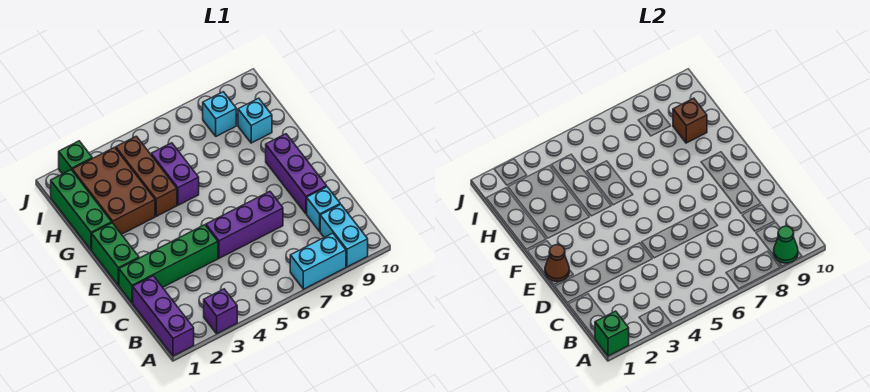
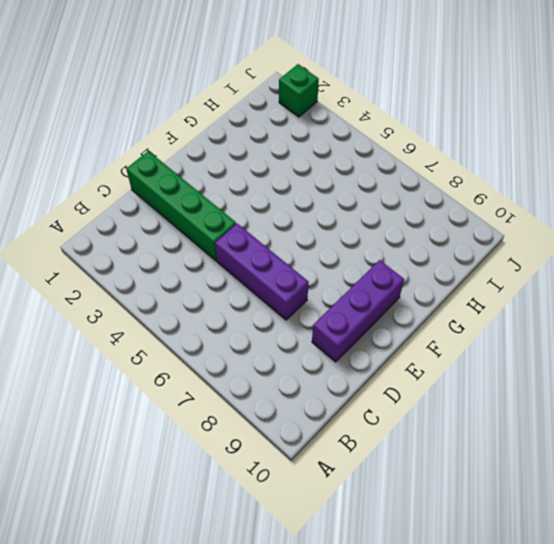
none -> purple 1x3 brick [133,276,194,356]
none -> purple 1x1 brick [204,289,237,334]
none -> cyan 1x2 brick [290,233,346,289]

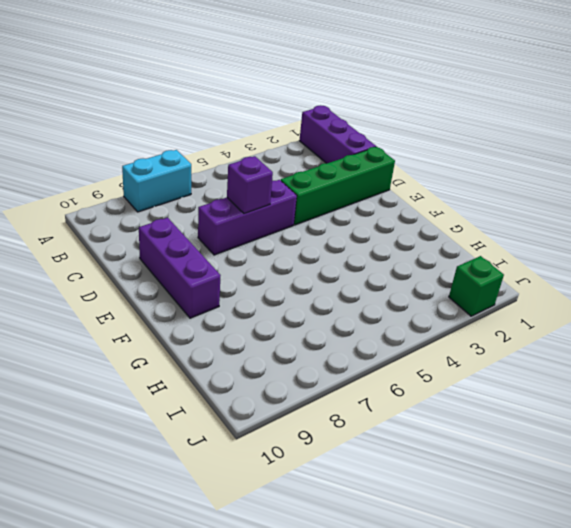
purple 1x1 brick [227,156,273,214] -> purple 1x1 brick moved to [204,289,237,334]
none -> cyan 1x2 brick [320,204,368,267]
none -> cyan 1x1 brick [307,187,340,231]
none -> green 1x2 brick [92,223,139,285]

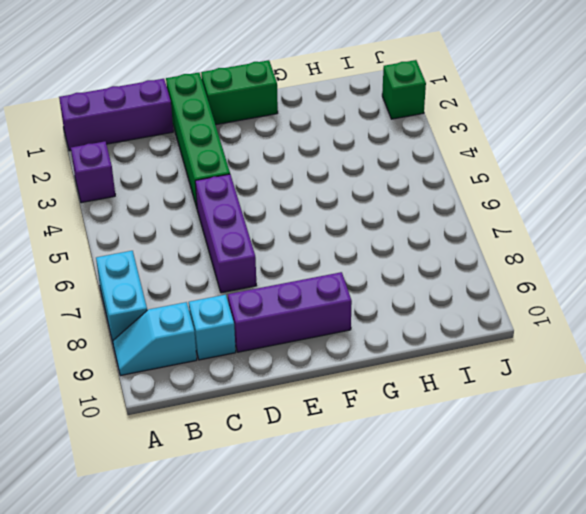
cyan 1x2 slope [113,302,197,376] -> cyan 1x2 brick [320,204,368,267]
none -> green 1x3 brick [51,170,112,250]
none -> brown 2x3 brick [72,147,155,234]
none -> brown 1x3 brick [116,136,177,216]

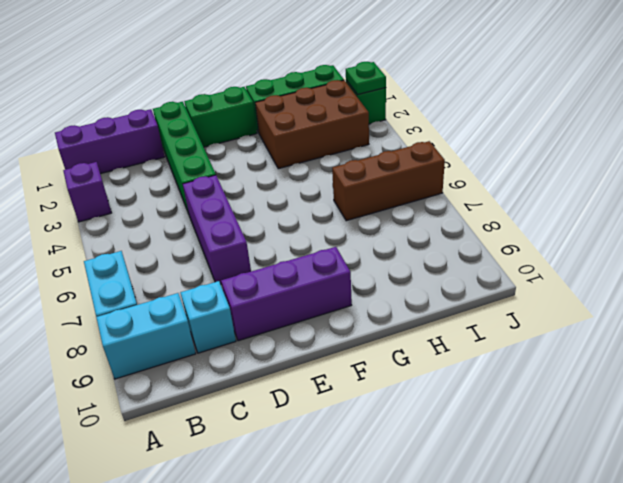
brown 1x3 brick [332,141,445,221] -> brown 1x3 brick moved to [116,136,177,216]
green 1x1 plate [346,62,386,95] -> none
none -> purple 1x2 brick [151,143,199,205]
none -> cyan 1x1 brick [238,98,272,143]
none -> cyan 1x1 brick [203,92,236,136]

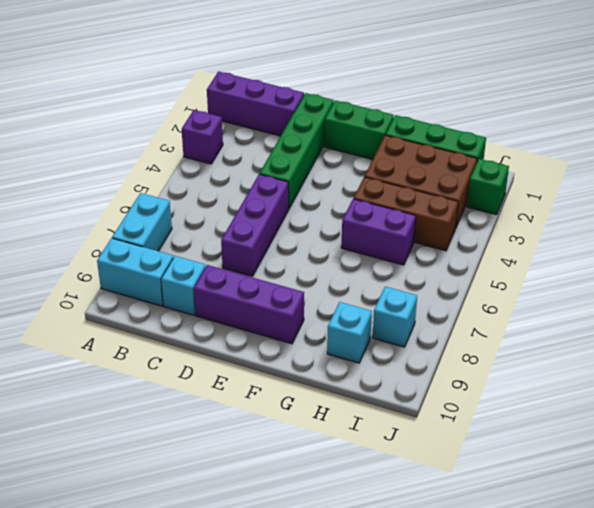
none -> green 1x1 brick [595,311,629,356]
none -> green 1x1 cone [774,226,798,263]
none -> brown 1x1 cone [545,245,569,281]

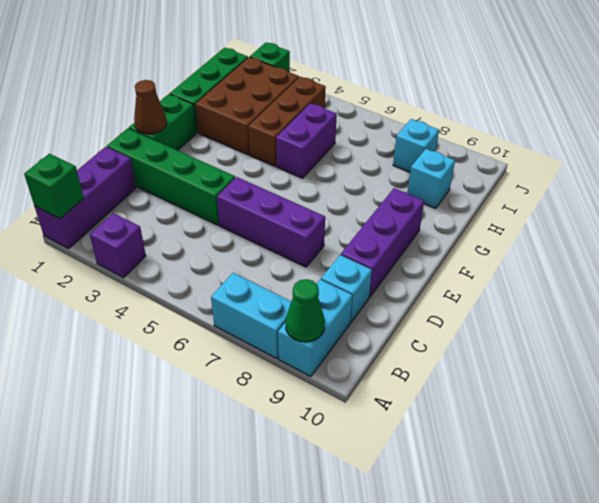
none -> brown 1x1 brick [673,98,707,143]

